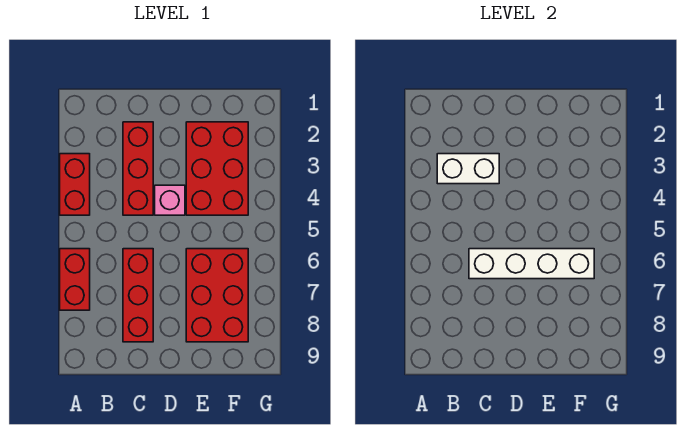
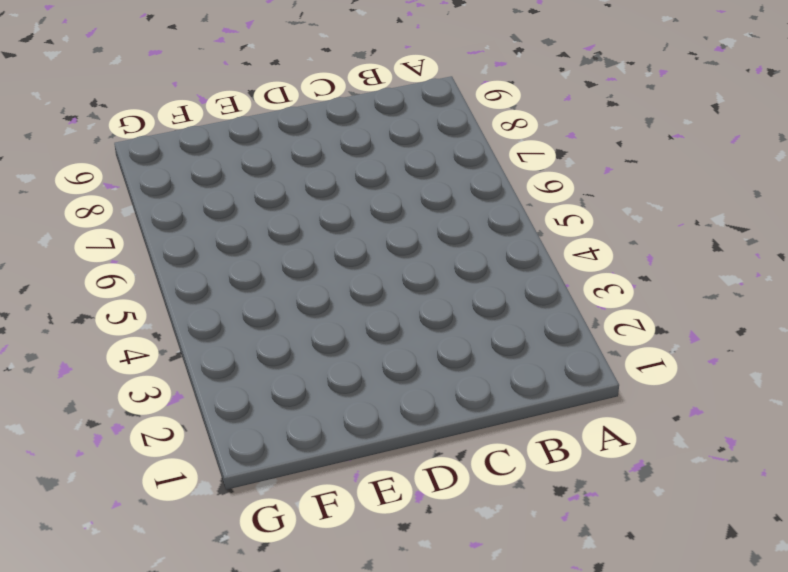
none -> red 1x2 brick [60,154,90,215]
none -> red 1x2 brick [60,249,90,310]

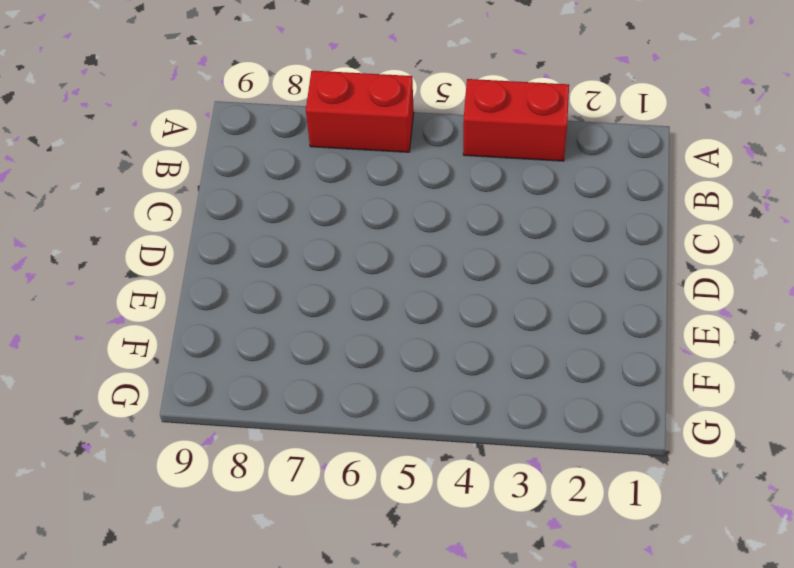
none -> red 1x3 brick [123,122,153,215]
none -> red 1x3 brick [123,249,153,342]

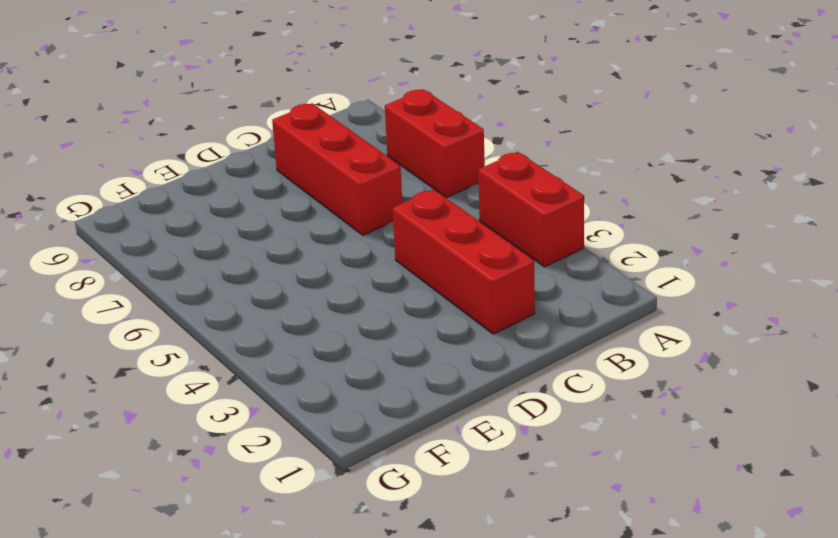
none -> pink 1x1 brick [155,185,185,215]
none -> red 2x3 brick [186,122,248,215]

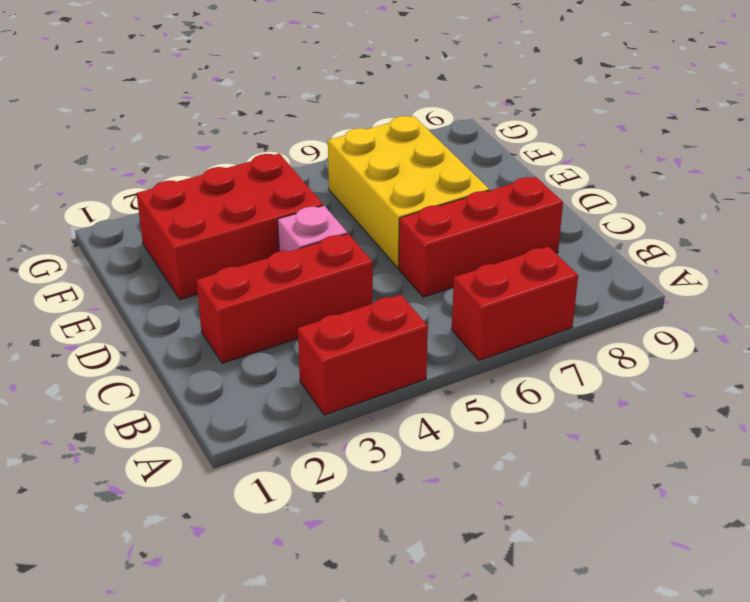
yellow 2x3 brick [328,116,489,268] -> red 2x3 brick [186,249,248,342]
none -> white 1x2 brick [437,154,499,184]
none -> white 1x4 brick [469,249,594,279]

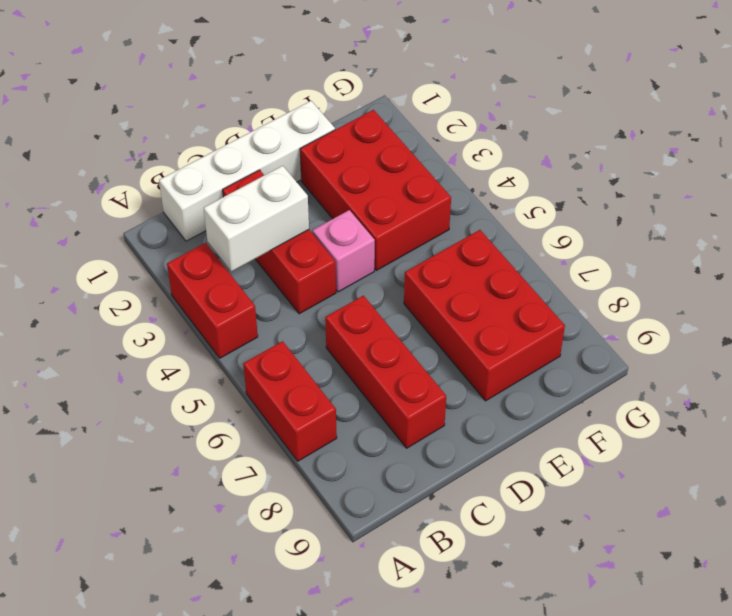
white 1x4 brick [159,101,335,241] -> white 1x4 brick moved to [469,249,594,279]

